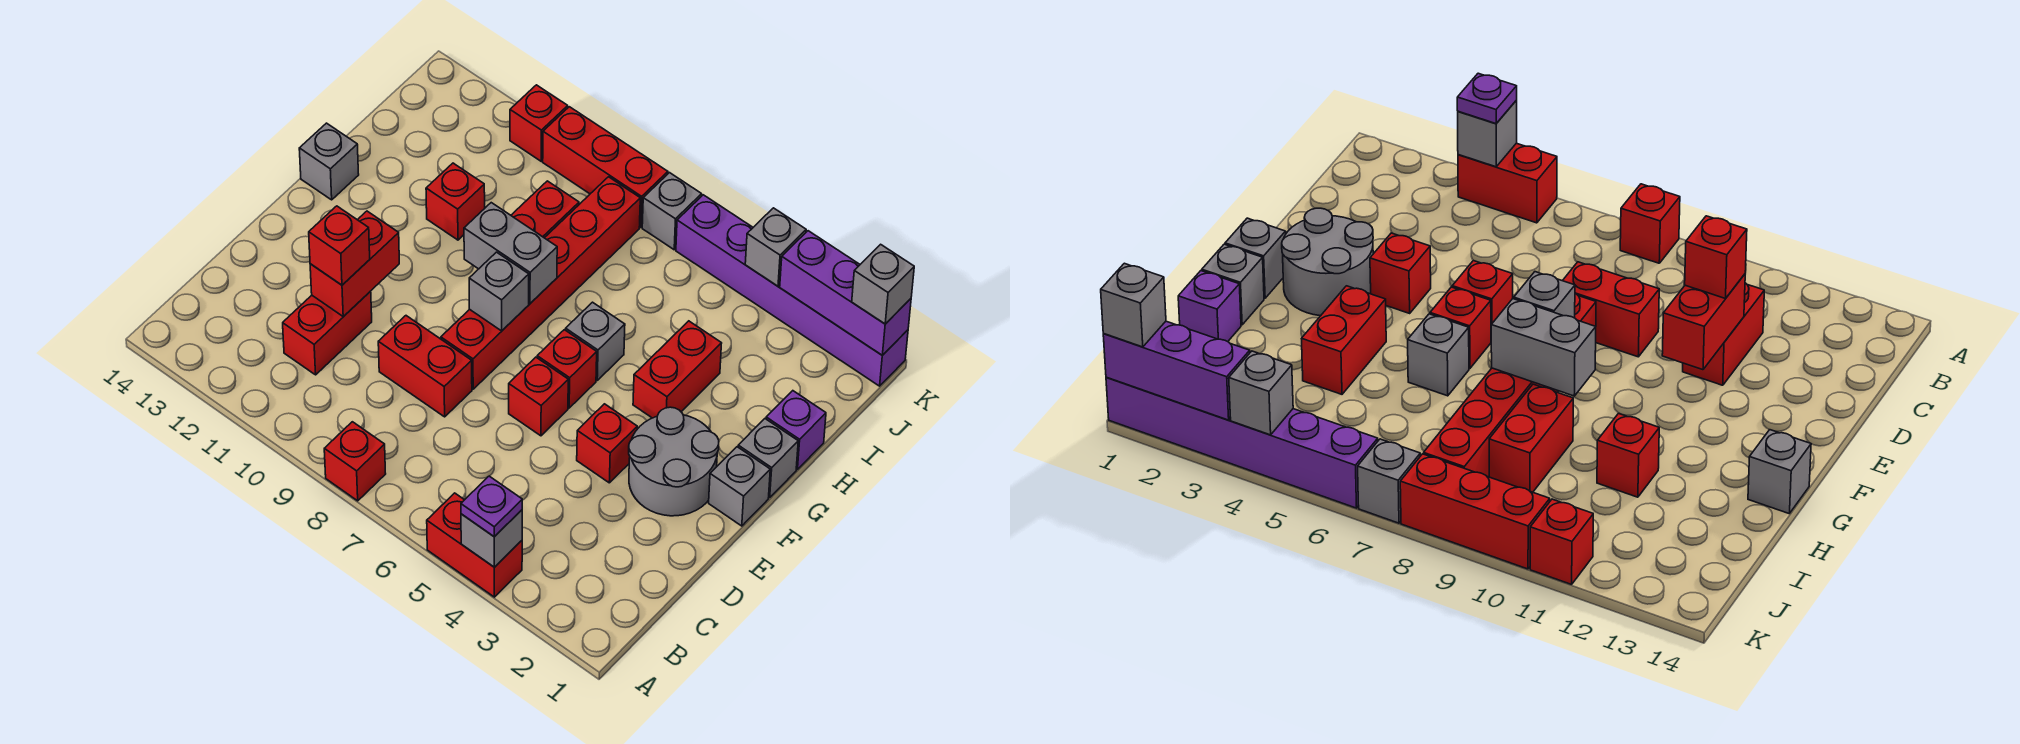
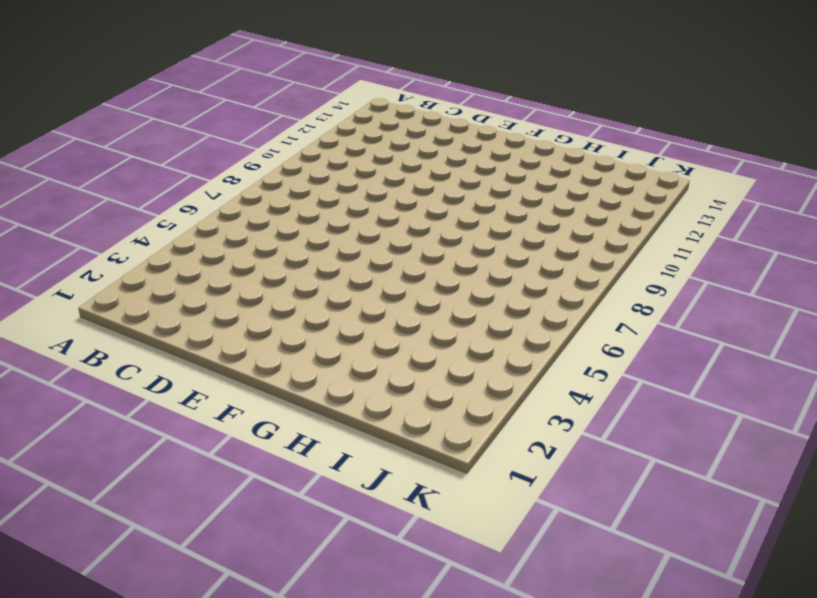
none -> red 1x2 brick [427,493,522,597]
none -> red 1x1 brick [324,422,386,501]
none -> red 1x2 brick [283,291,372,375]
none -> red 1x2 brick [378,316,472,417]

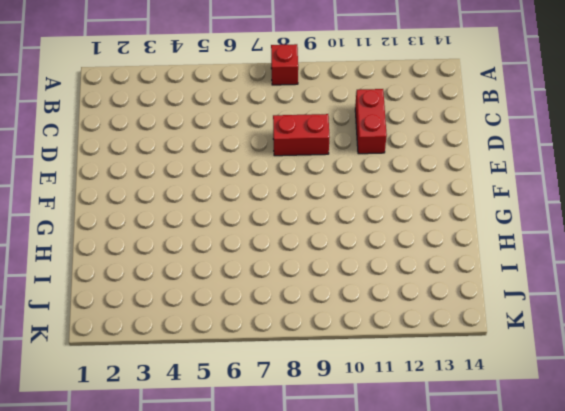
none -> red 1x2 brick [427,493,522,597]
none -> grey 2x2 round brick [629,407,719,516]
none -> red 1x1 brick [577,404,637,483]
none -> red 1x1 brick [509,357,568,436]

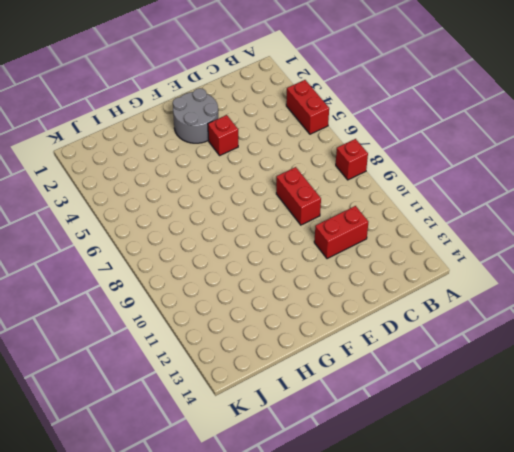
none -> red 1x1 brick [509,357,568,436]
none -> red 1x6 brick [441,177,640,389]
none -> grey 1x1 brick [709,447,770,526]
none -> red 1x1 brick [537,330,597,408]

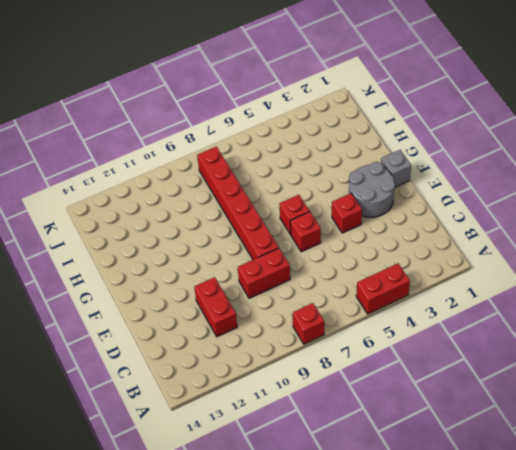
none -> grey 1x1 brick [738,419,798,497]
none -> red 1x2 brick [633,321,722,418]
none -> grey 1x1 brick [566,302,625,380]
none -> grey 1x1 brick [299,123,359,200]

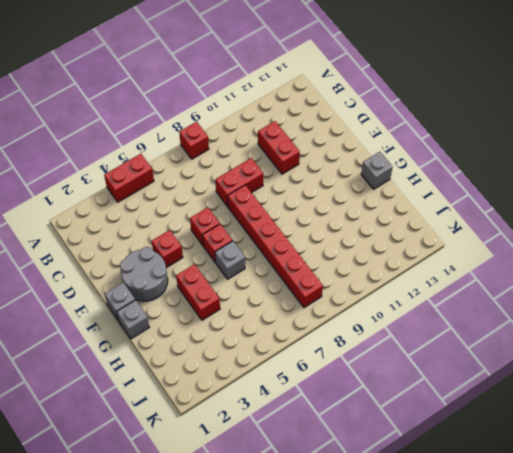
none -> purple 1x1 brick [766,391,826,469]
none -> red 1x2 brick [511,181,579,238]
none -> red 1x1 brick [426,163,485,240]
none -> purple 1x6 brick [676,195,908,386]

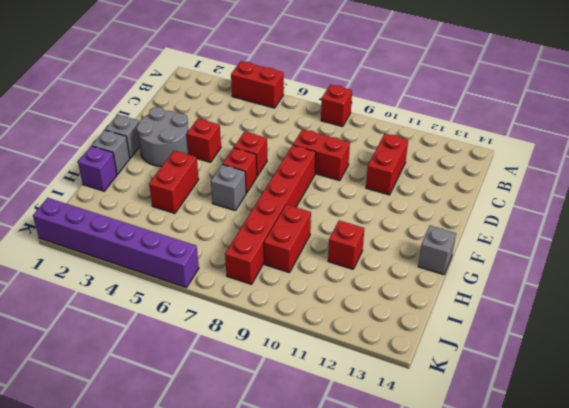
none -> grey 1x1 brick [642,173,702,250]
none -> red 1x3 brick [543,107,668,227]
none -> red 1x1 brick [510,85,568,161]
none -> grey 1x1 brick [461,510,522,567]

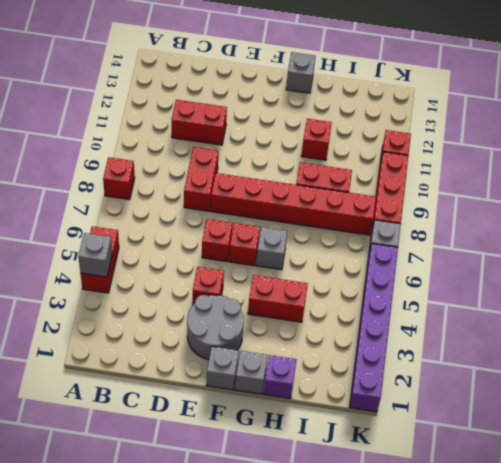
none -> red 1x2 brick [310,211,399,317]
none -> grey 1x1 brick [469,252,529,331]
none -> grey 1x2 brick [464,203,557,303]
none -> purple 1x3 brick [780,231,911,355]

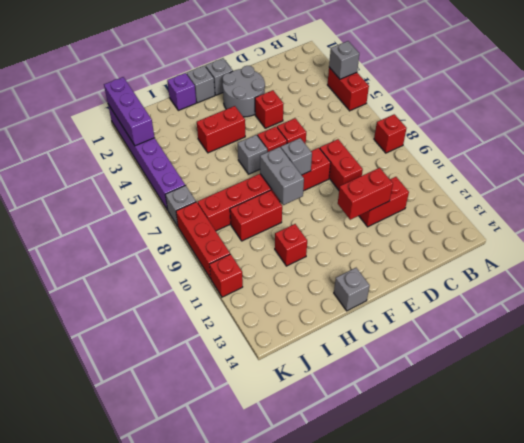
none -> grey 1x1 brick [745,208,806,286]
none -> purple 1x1 plate [461,476,522,537]
none -> red 1x1 brick [309,206,370,285]
none -> grey 1x1 brick [852,244,914,324]

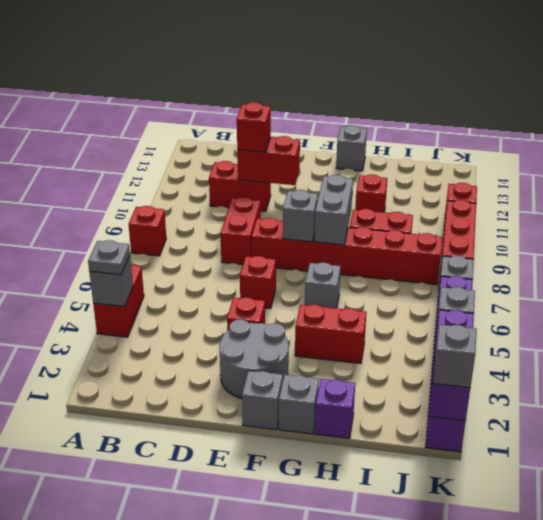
grey 1x1 plate [88,240,130,275] -> purple 1x1 plate [461,476,522,537]
none -> red 1x1 brick [537,330,597,408]

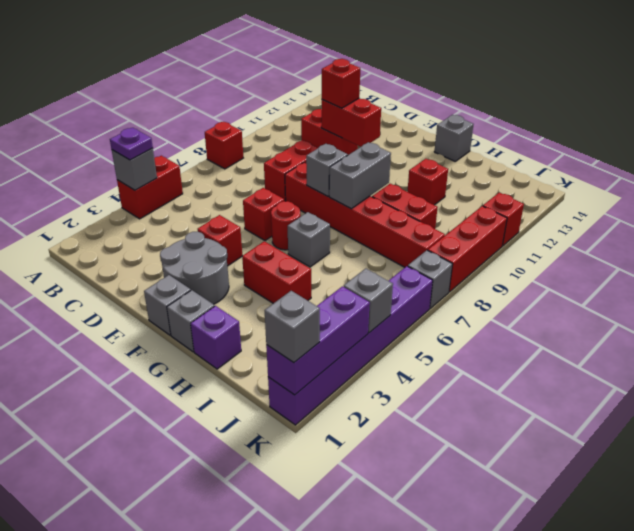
red 1x1 round brick [271,201,301,250] -> red 1x1 brick [537,330,597,408]

